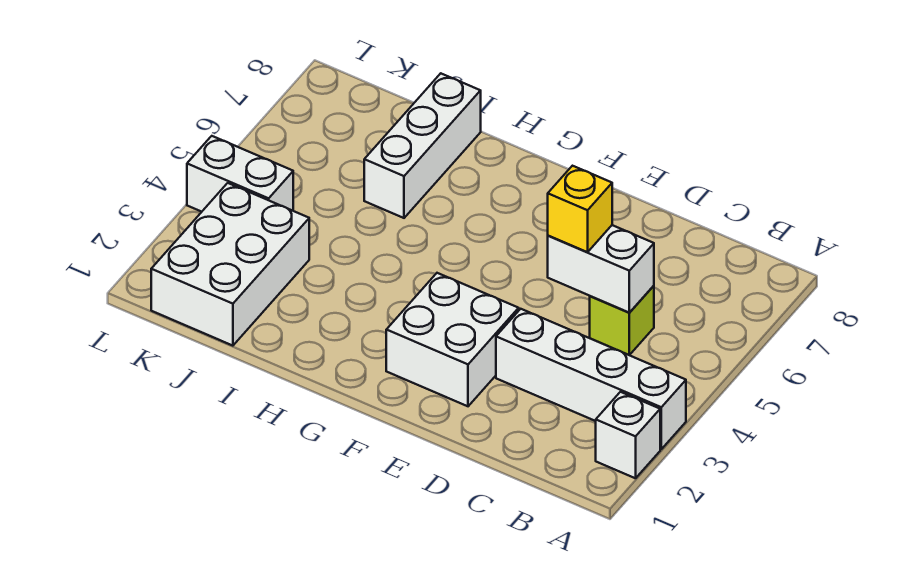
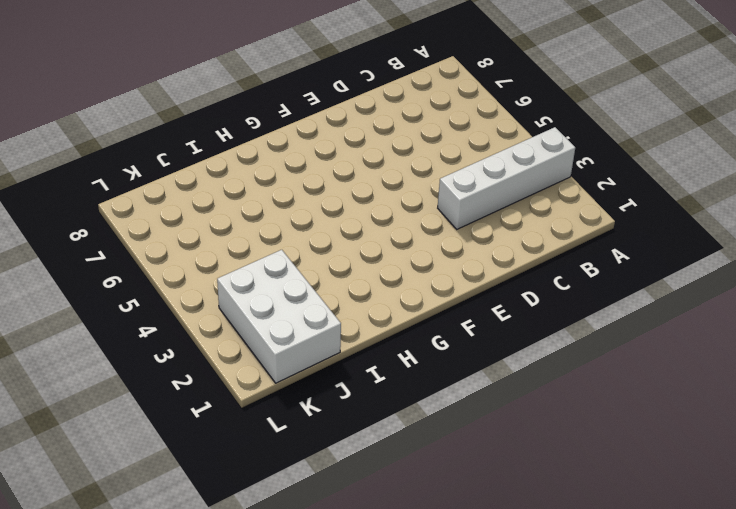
none -> white 1x1 brick [596,392,660,478]
none -> lime 1x1 brick [590,286,654,355]

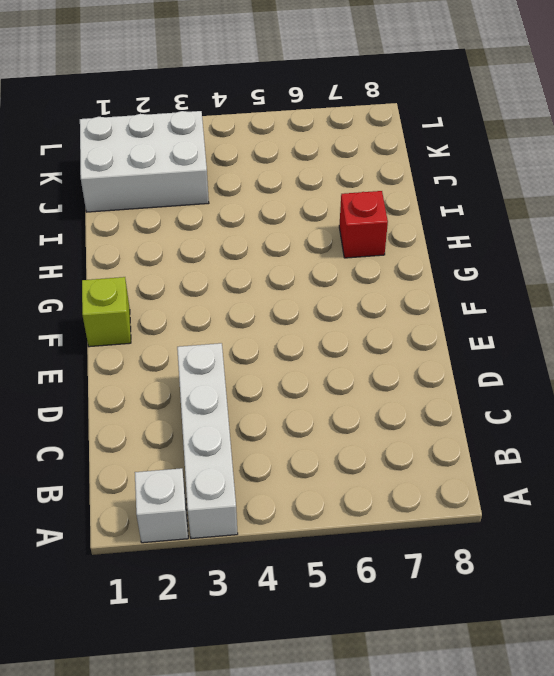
lime 1x1 brick [82,277,131,347] -> lime 1x1 brick moved to [590,286,654,355]
red 1x1 brick [339,191,388,258] -> none
none -> white 2x2 brick [386,273,519,406]
none -> white 1x3 brick [364,73,481,218]

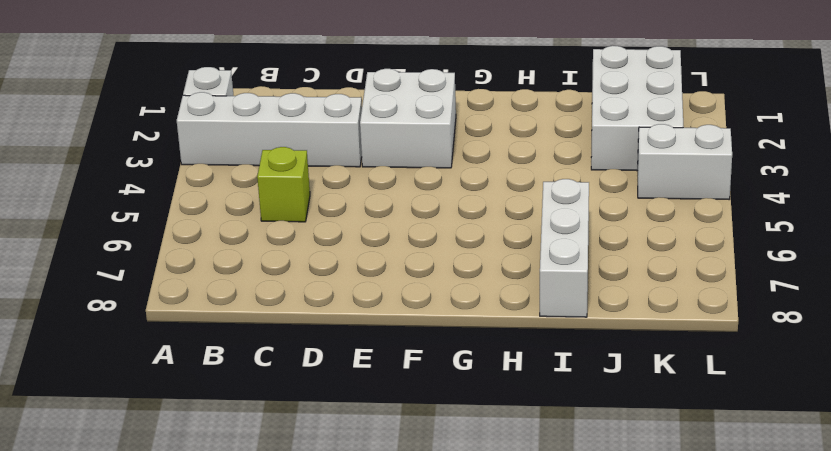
none -> white 1x2 brick [548,225,654,313]
none -> yellow 1x1 brick [548,166,612,252]

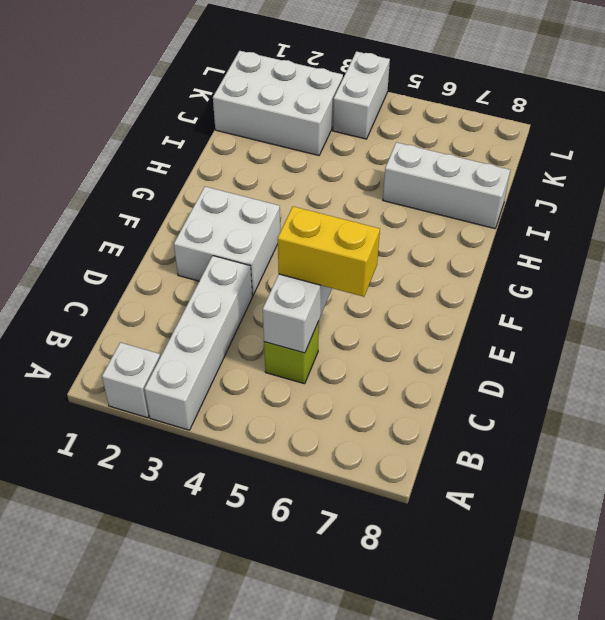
yellow 1x2 brick [278,206,380,297] -> yellow 1x1 brick [548,166,612,252]

